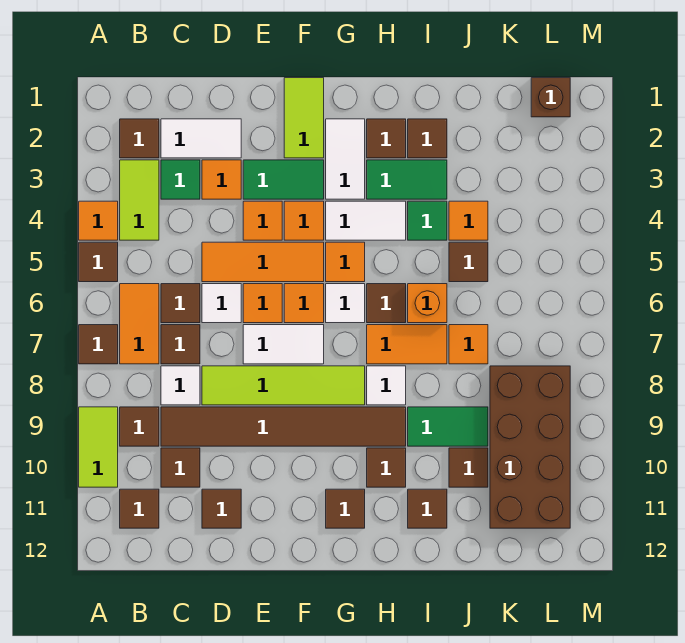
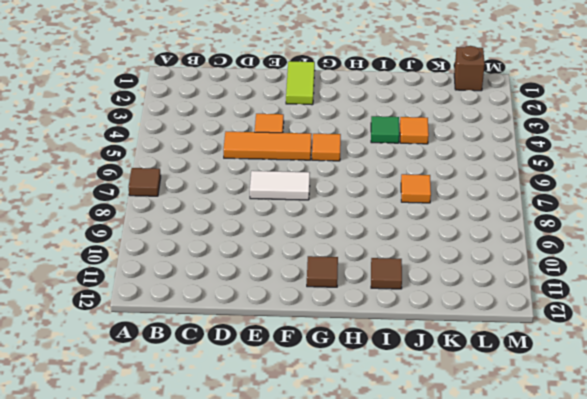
none -> orange 1x1 tile [79,201,118,240]
none -> brown 1x1 tile [79,242,118,282]
none -> lime 1x2 tile [79,407,118,487]
none -> brown 1x1 tile [120,119,159,158]

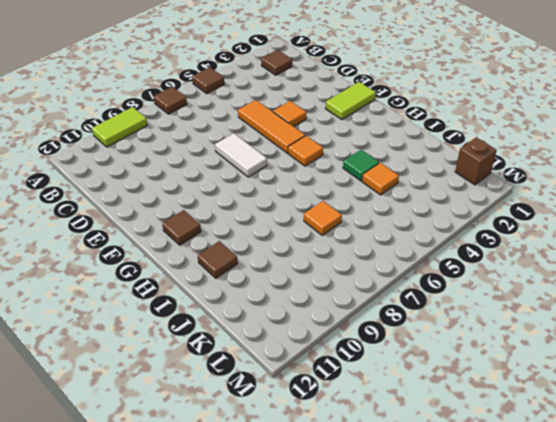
none -> orange 1x1 tile [79,201,118,240]
none -> lime 1x2 tile [120,160,159,240]
none -> orange 1x2 tile [120,284,159,364]
none -> brown 1x1 tile [120,407,159,446]

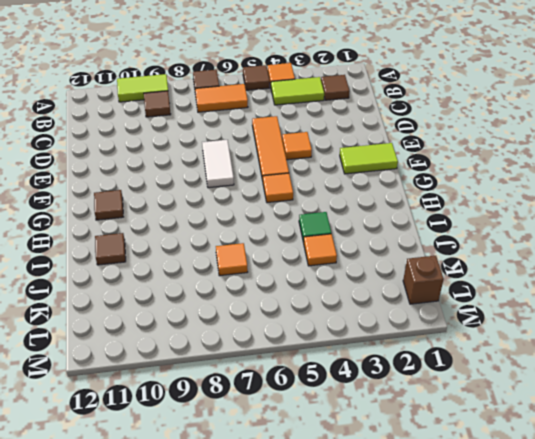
none -> brown 1x1 tile [120,489,159,528]
none -> white 1x2 tile [161,119,241,158]
none -> green 1x1 tile [161,160,200,199]
none -> brown 1x1 tile [161,284,200,323]

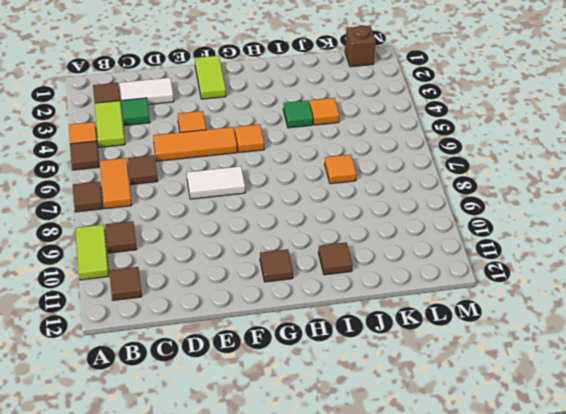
none -> brown 1x1 tile [161,325,200,364]
none -> white 1x1 tile [161,366,200,405]
none -> brown 1x6 tile [161,407,406,446]
none -> brown 1x1 tile [161,448,200,487]

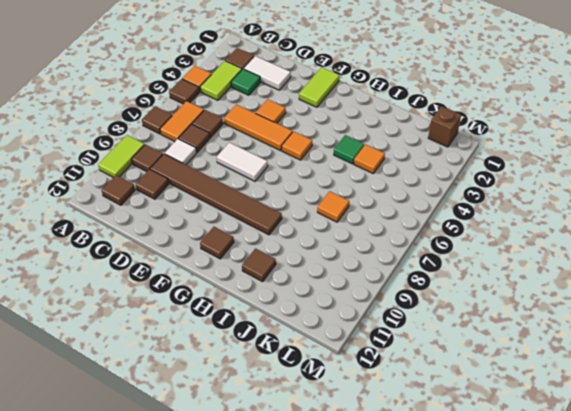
none -> orange 1x1 tile [202,160,241,199]
none -> white 1x1 tile [202,284,241,323]
none -> lime 1x4 tile [202,366,365,405]
none -> brown 1x1 tile [202,489,241,528]

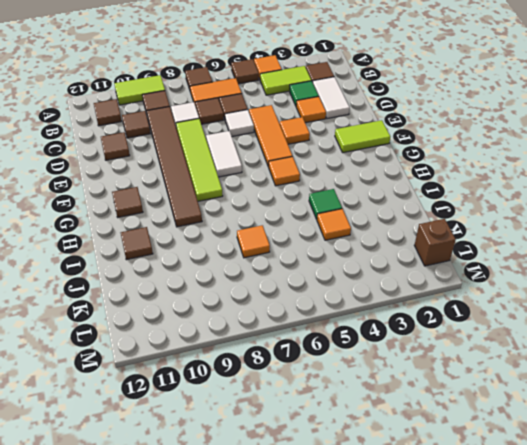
none -> green 1x2 tile [243,160,324,199]
none -> orange 1x1 tile [243,284,282,323]
none -> orange 1x1 tile [284,201,324,240]
none -> orange 1x1 tile [284,284,324,323]

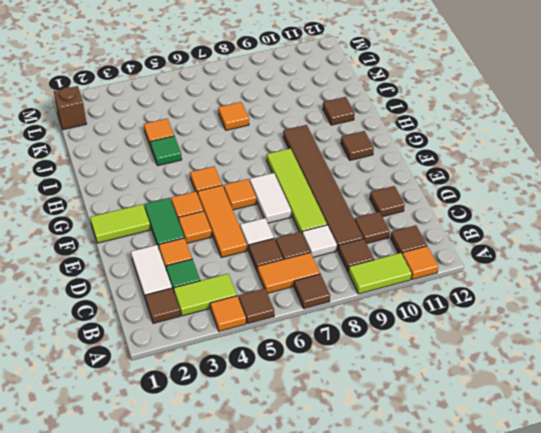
orange 1x1 tile [402,246,438,280] -> orange 1x1 tile moved to [243,284,282,323]
none -> white 1x2 tile [326,119,365,199]
none -> white 1x2 tile [326,201,406,240]
none -> white 1x1 tile [326,284,365,323]
none -> brown 1x1 tile [367,119,406,158]

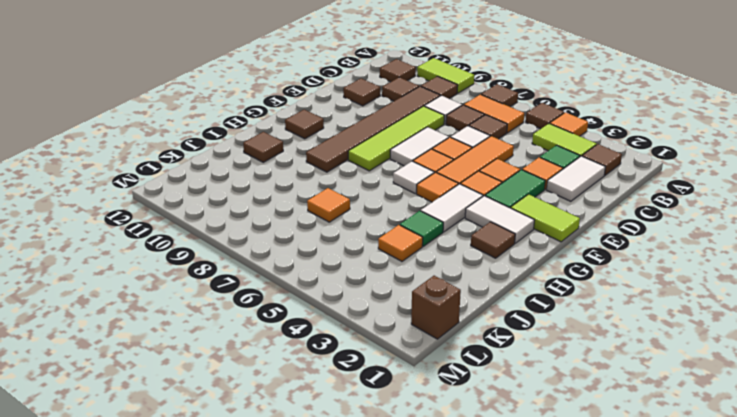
none -> green 1x2 tile [367,160,447,199]
none -> brown 1x1 tile [367,284,406,323]
none -> orange 1x2 tile [367,325,447,364]
none -> white 1x1 tile [367,366,406,405]

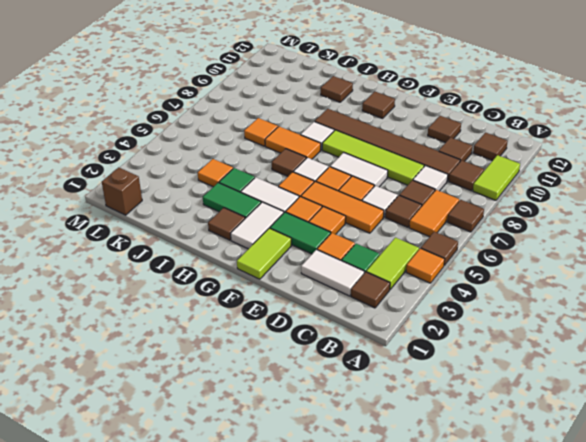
none -> brown 1x1 tile [367,448,406,487]
none -> brown 1x1 tile [408,119,447,158]
none -> orange 1x1 brick [408,284,447,323]
none -> green 1x2 tile [408,407,488,446]

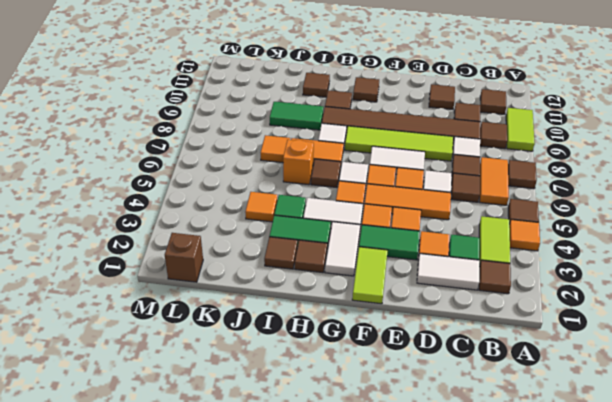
none -> brown 1x1 tile [449,242,488,282]
none -> brown 1x1 tile [449,448,488,487]
none -> brown 2x4 brick [490,366,570,528]

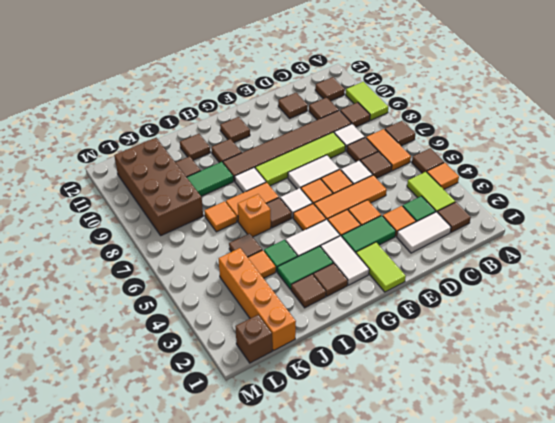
orange 1x4 brick [219,248,296,351] -> none

